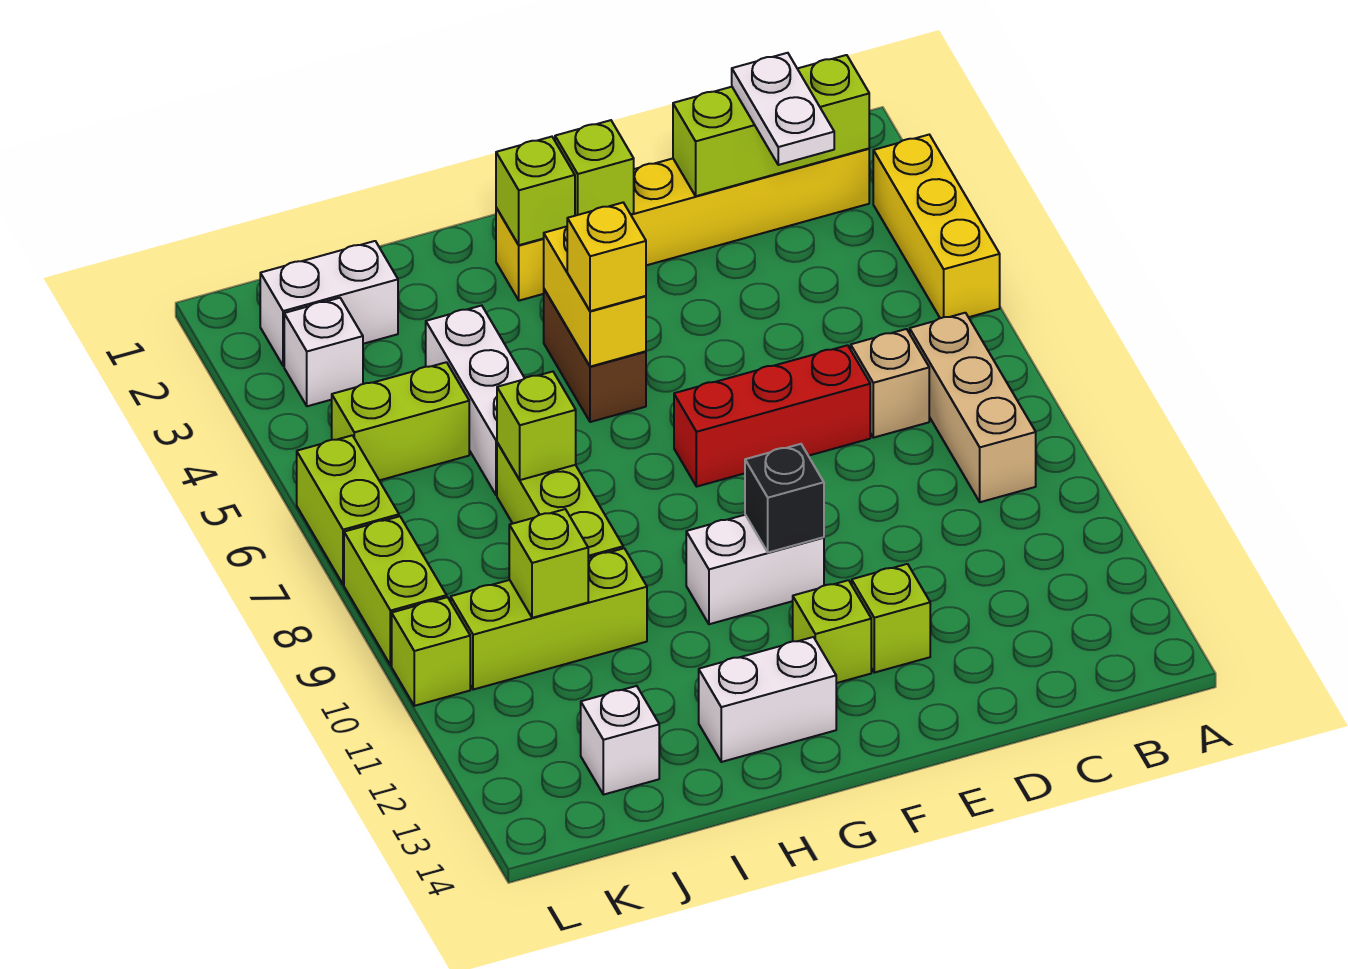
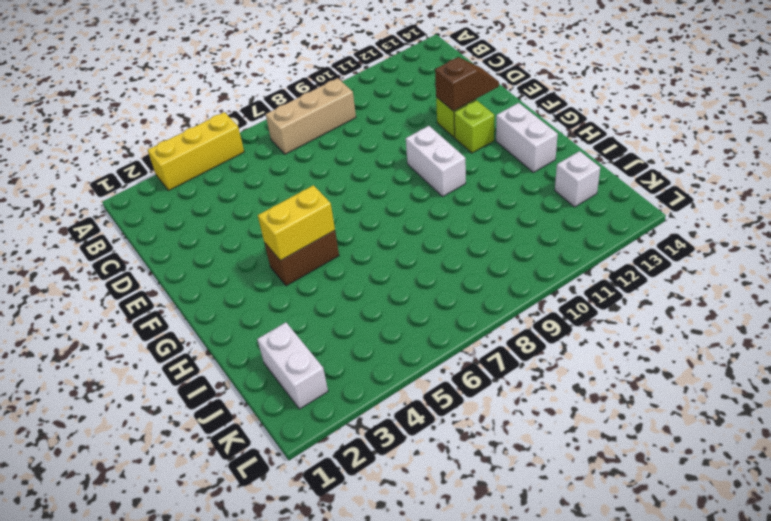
brown 1x2 slope [435,57,499,111] -> none
none -> yellow 1x6 brick [496,149,869,301]
none -> tan 1x1 brick [851,329,929,438]
none -> red 1x3 brick [674,345,870,487]

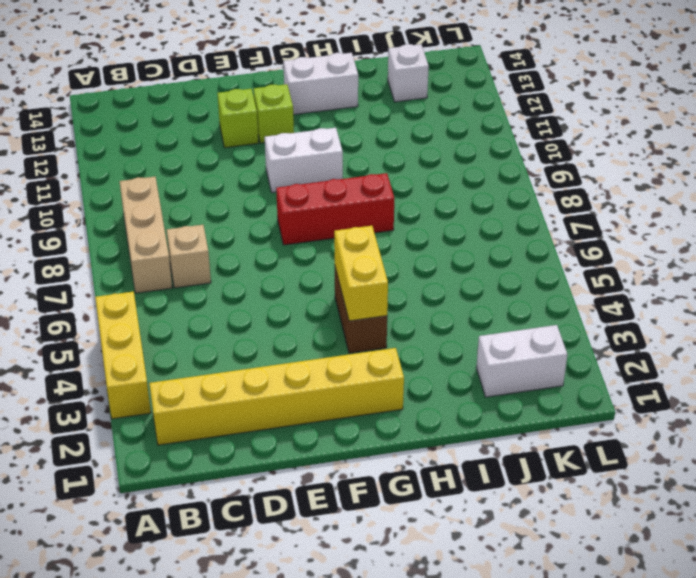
red 1x3 brick [276,173,394,245] -> red 1x3 brick moved to [674,345,870,487]
none -> white 1x3 brick [426,306,525,495]
none -> lime 1x3 brick [497,443,623,558]
none -> lime 1x3 brick [451,548,647,690]

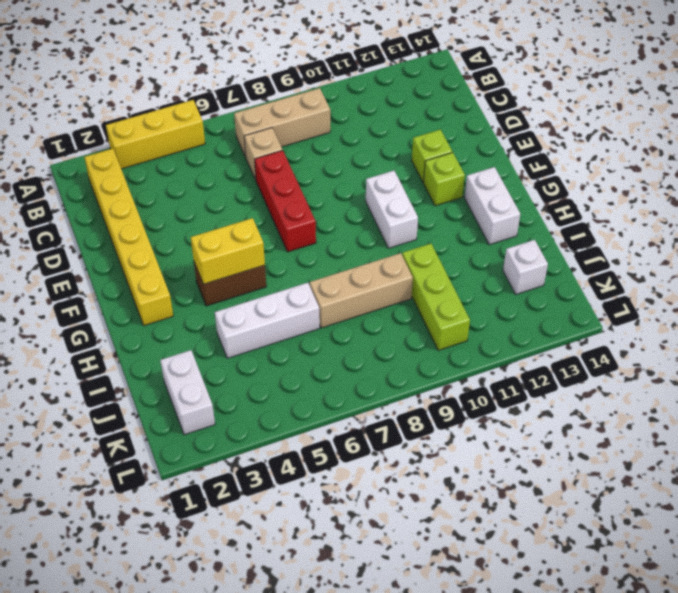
tan 1x3 brick [309,253,413,328] -> lime 1x3 brick [497,443,623,558]
none -> lime 1x2 brick [332,362,469,480]
none -> white 1x1 brick [284,298,363,406]
none -> lime 1x2 brick [297,435,399,584]

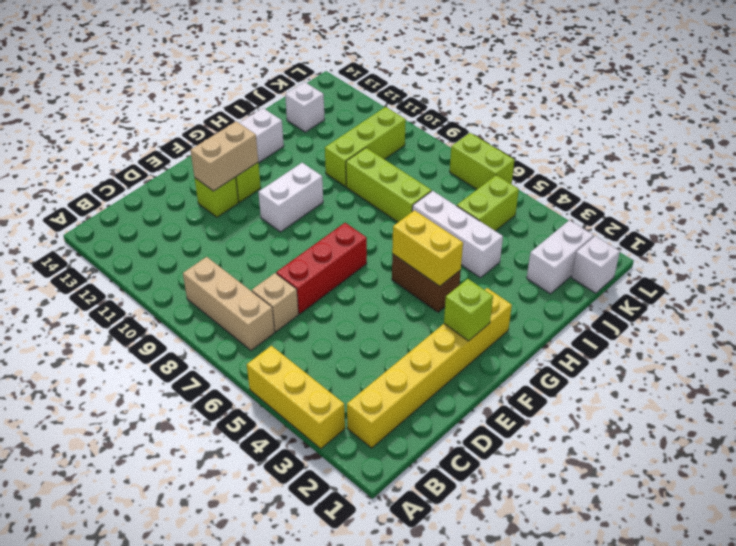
tan 1x2 brick [190,121,258,191] -> none
white 1x1 brick [572,236,620,293] -> white 1x1 brick moved to [284,298,363,406]
none -> lime 1x2 brick [344,516,447,665]
none -> lime 1x1 brick [392,597,470,706]
none -> lime 1x3 brick [673,55,869,196]

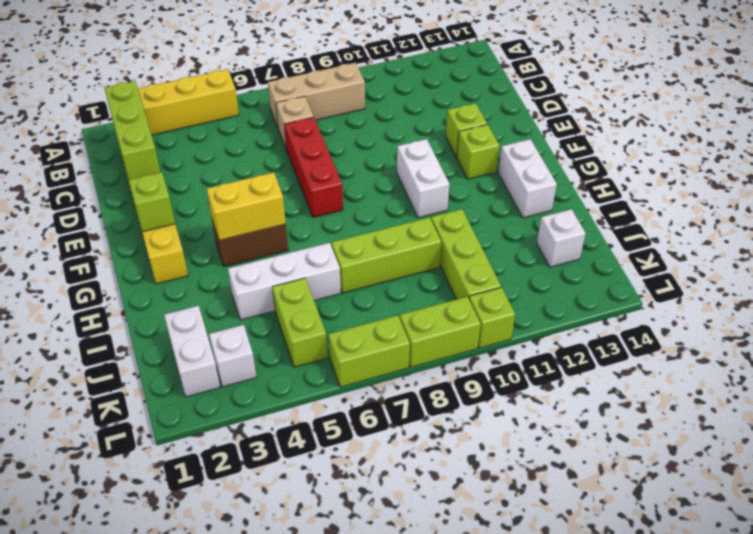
none -> black 1x1 brick [745,444,824,552]
none -> lime 1x1 brick [496,137,575,245]
none -> lime 1x1 brick [497,372,576,480]

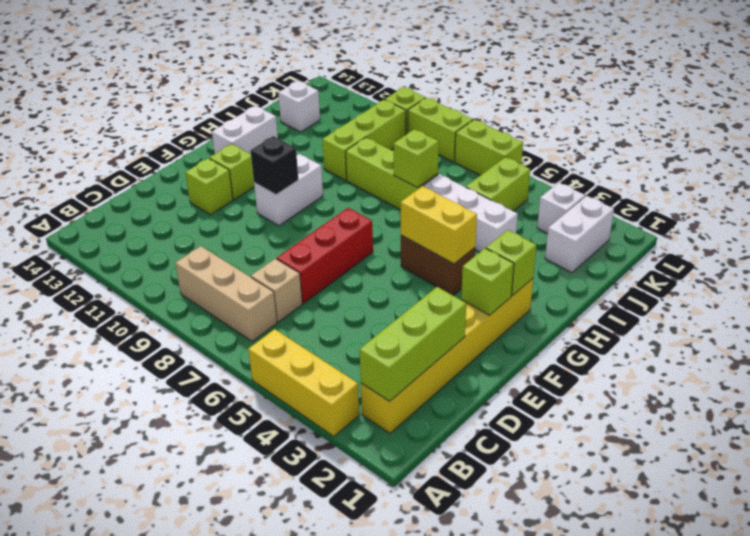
none -> lime 1x1 brick [509,509,588,618]
none -> white 1x2 plate [732,53,834,165]
none -> yellow 1x1 brick [567,203,646,311]

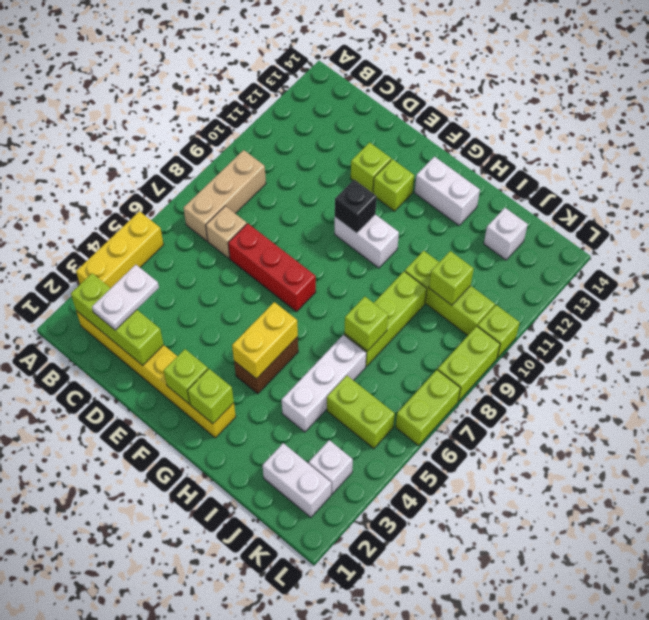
none -> yellow 1x1 brick [567,203,646,311]

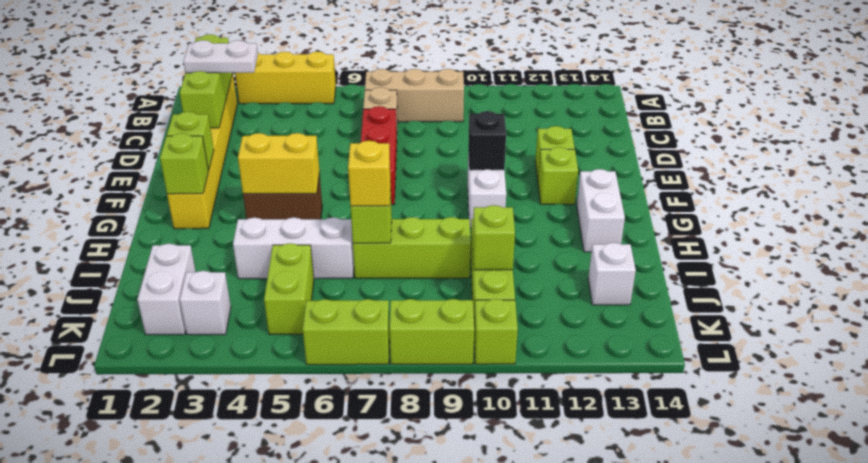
yellow 1x1 brick [348,141,391,206] -> yellow 1x1 brick moved to [567,203,646,311]

